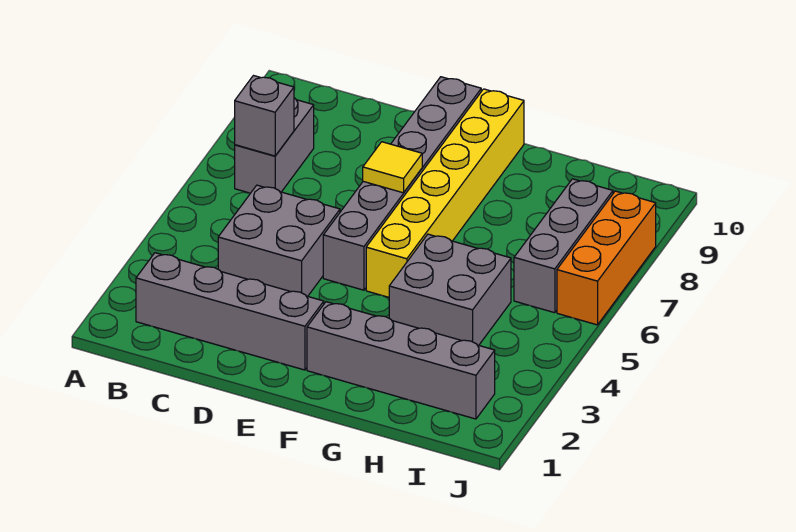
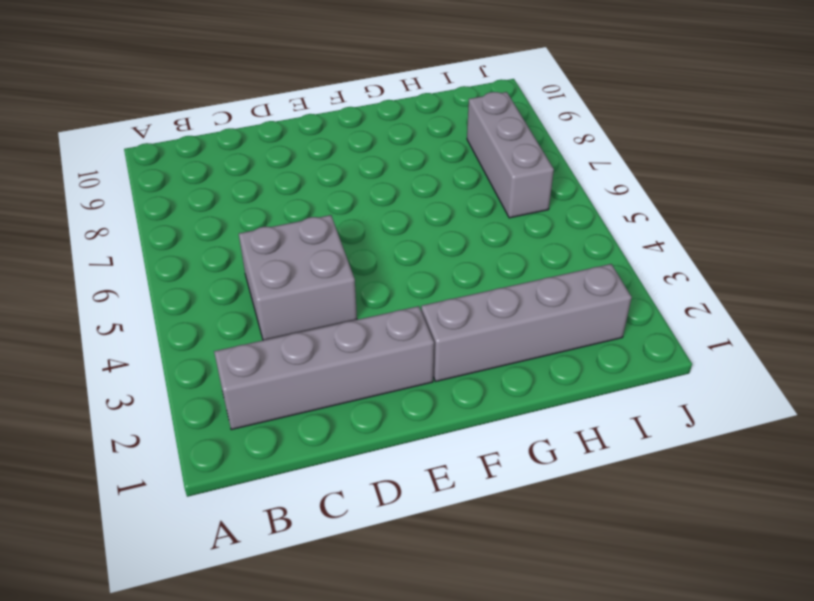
none -> grey 1x2 brick [235,98,314,193]
none -> grey 1x6 brick [323,77,481,290]

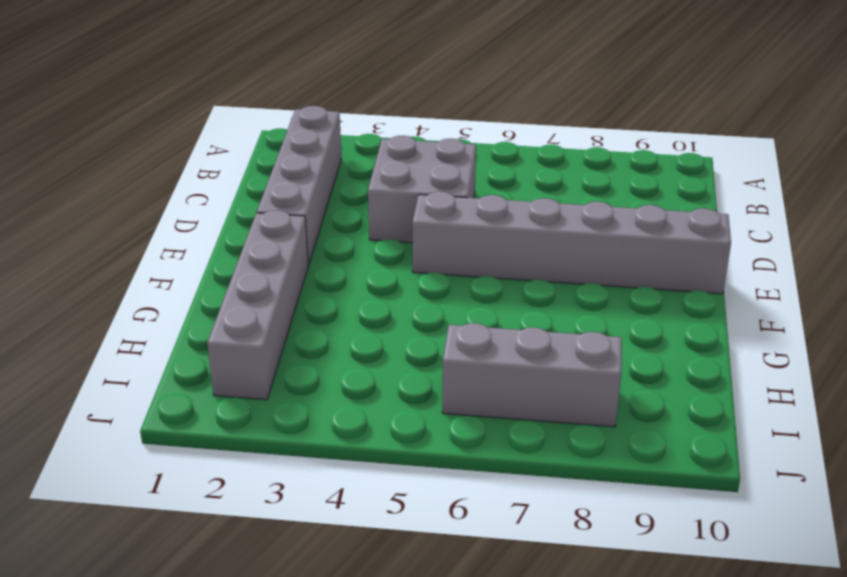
none -> grey 1x2 brick [235,98,314,193]
none -> yellow 1x6 brick [366,89,524,297]

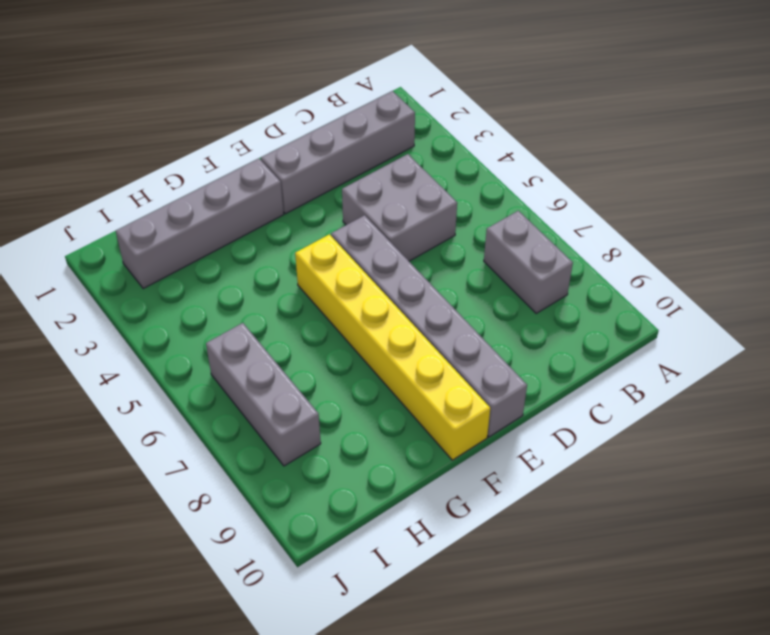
none -> grey 2x2 brick [389,234,511,345]
none -> orange 1x3 brick [557,191,656,325]

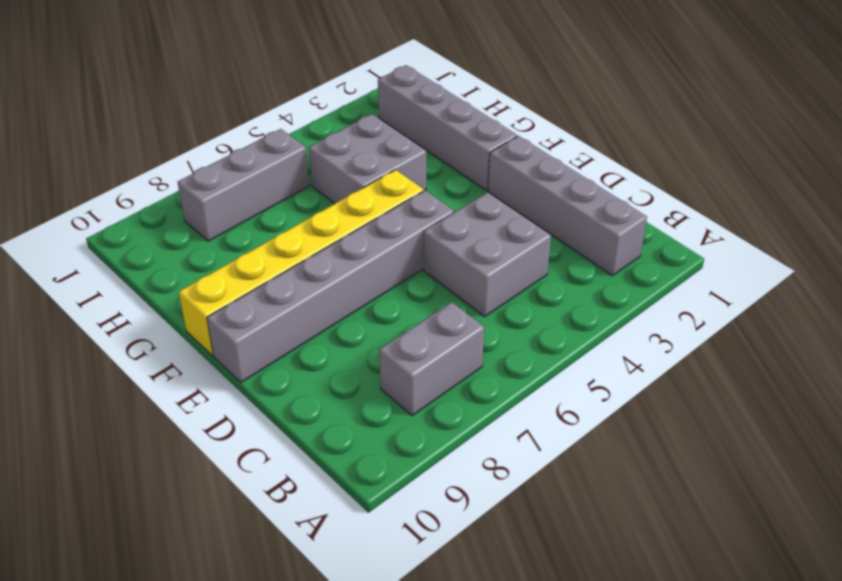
none -> orange 1x3 brick [557,191,656,325]
none -> grey 1x1 brick [235,76,294,156]

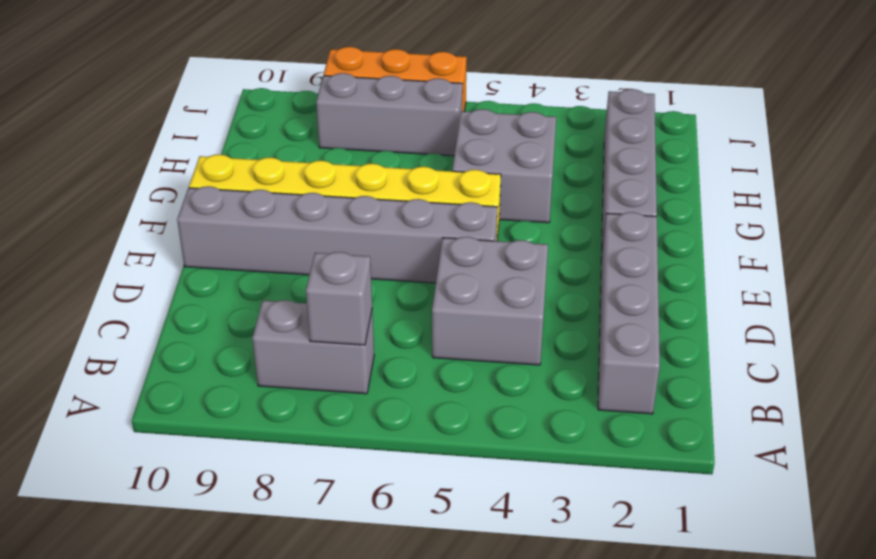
none -> yellow 1x1 tile [363,142,422,193]

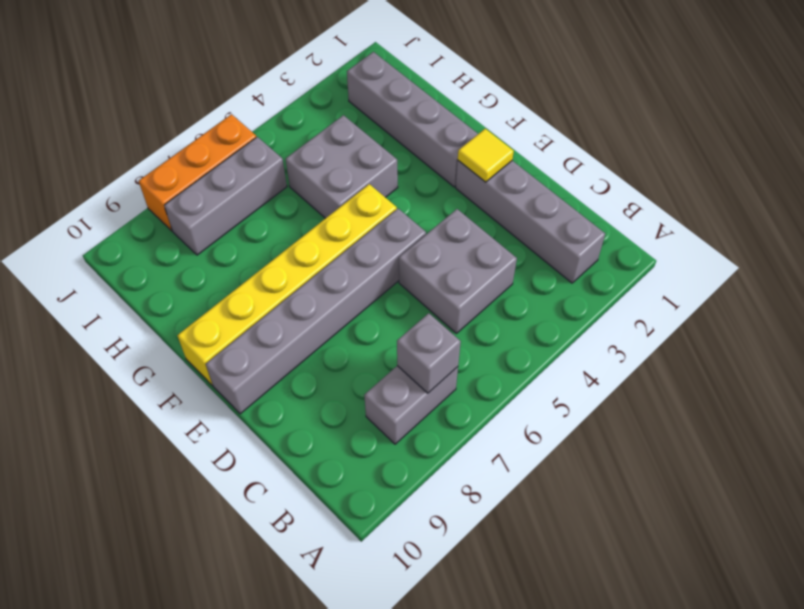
yellow 1x1 tile [458,129,514,182] -> yellow 1x1 tile moved to [363,142,422,193]

